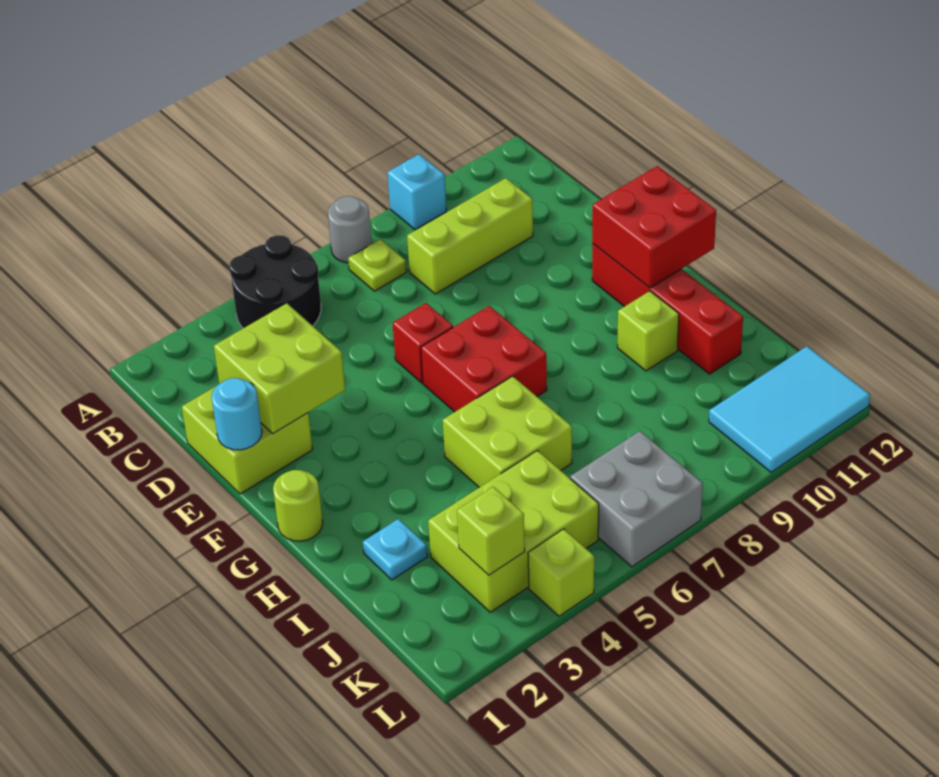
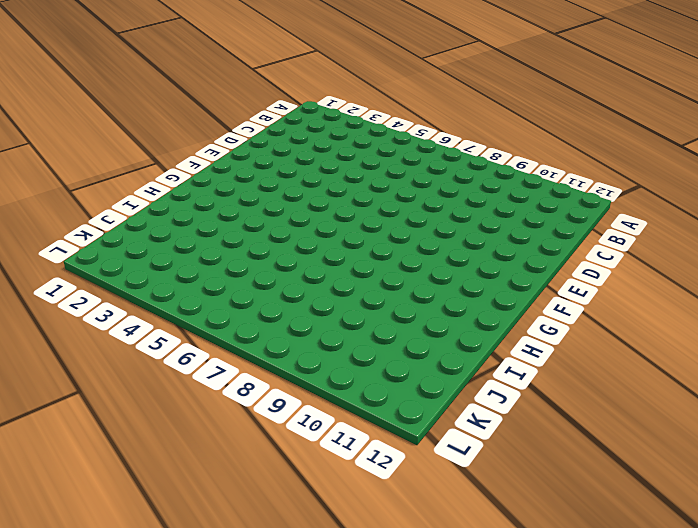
none -> black 2x2 round brick [229,235,321,328]
none -> grey 1x1 round brick [328,196,372,263]
none -> cyan 1x1 brick [388,154,446,230]

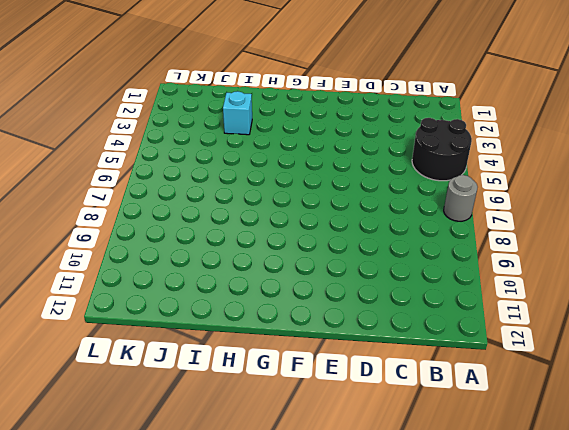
cyan 1x1 brick [223,91,252,135] -> cyan 1x1 brick moved to [388,154,446,230]
none -> lime 1x1 plate [348,239,407,291]
none -> lime 1x3 brick [407,178,533,294]
none -> lime 2x2 brick [182,386,313,494]

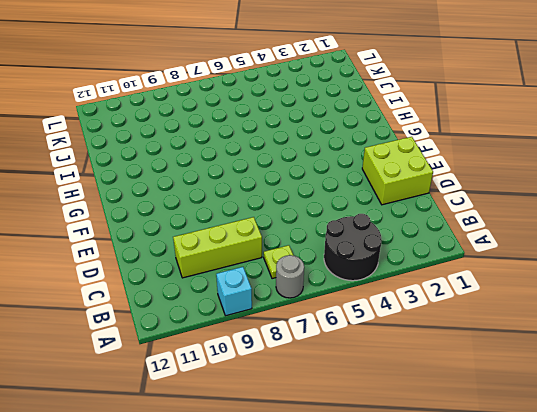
none -> red 1x1 brick [393,303,453,383]
none -> red 2x2 brick [421,306,547,412]
none -> red 1x4 brick [592,244,743,374]

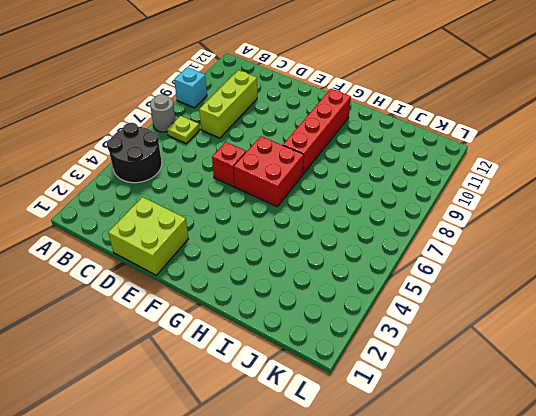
red 1x4 brick [283,89,351,174] -> red 1x4 brick turned to [592,244,743,374]
none -> lime 1x1 round brick [273,470,323,541]
none -> lime 2x2 brick [443,376,572,487]
none -> lime 1x1 brick [617,291,679,371]

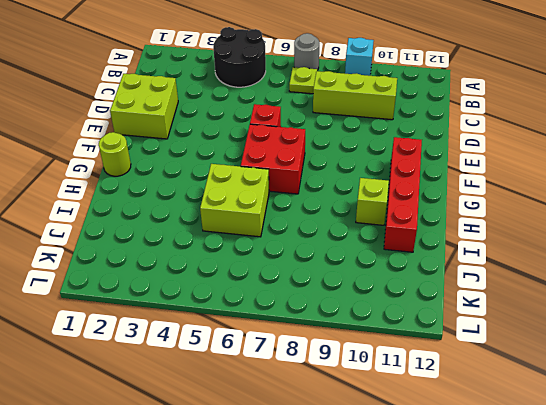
none -> cyan 1x1 plate [363,519,427,580]
none -> lime 2x3 brick [428,451,599,612]
none -> grey 2x2 brick [570,431,703,567]

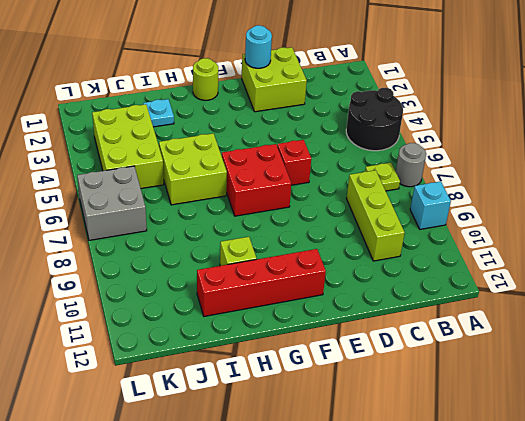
none -> cyan 2x3 tile [709,346,870,472]
none -> lime 1x1 brick [528,529,594,616]
none -> lime 2x2 brick [214,303,345,433]

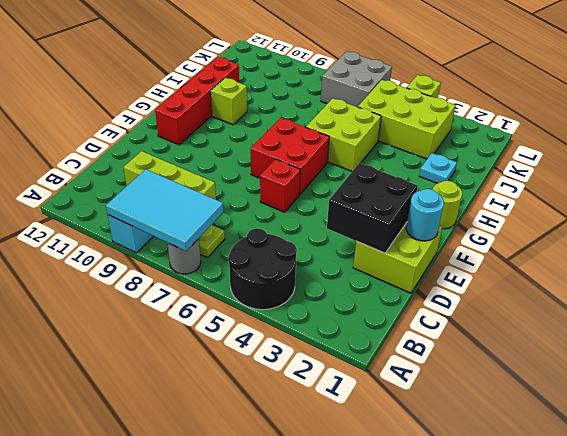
cyan 2x3 tile [106,169,223,251] -> cyan 2x3 tile moved to [709,346,870,472]
black 2x2 brick [327,163,418,253] -> lime 2x2 brick [214,303,345,433]
none -> red 2x2 brick [592,166,716,288]
none -> lime 1x1 brick [457,487,525,575]

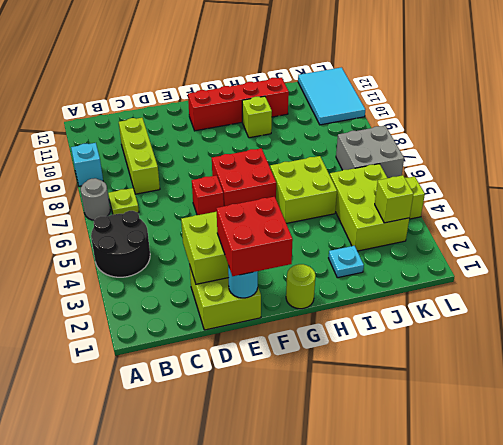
red 2x2 brick [216,197,293,276] -> red 2x2 brick moved to [592,166,716,288]

